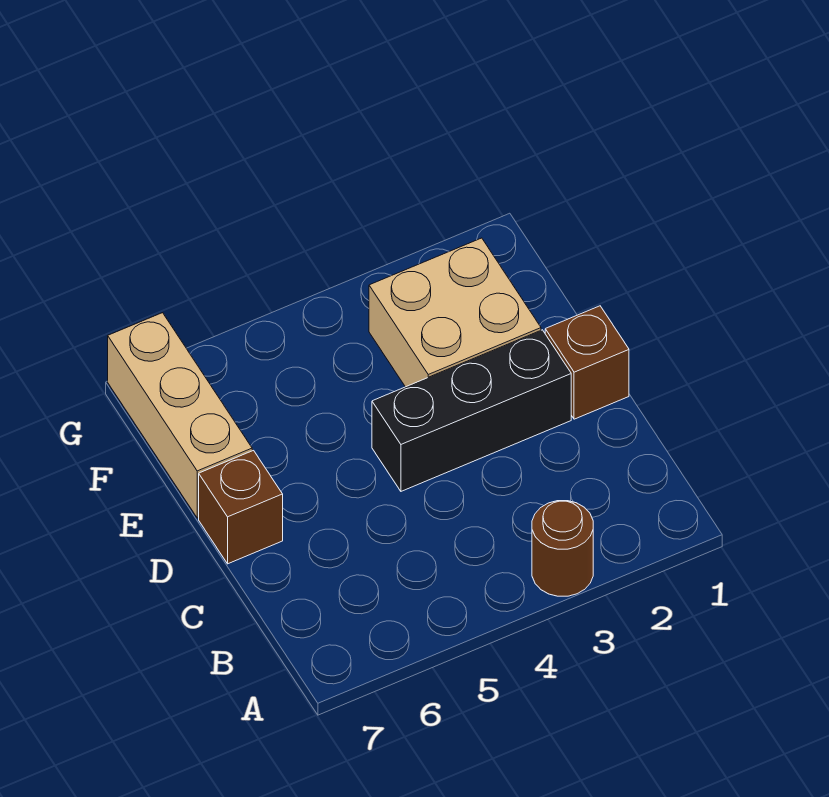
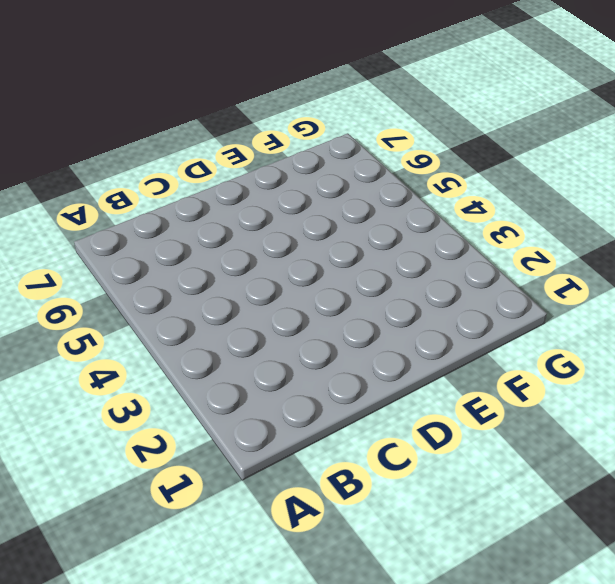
none -> brown 1x1 round brick [532,501,593,596]
none -> brown 1x1 brick [545,306,629,419]

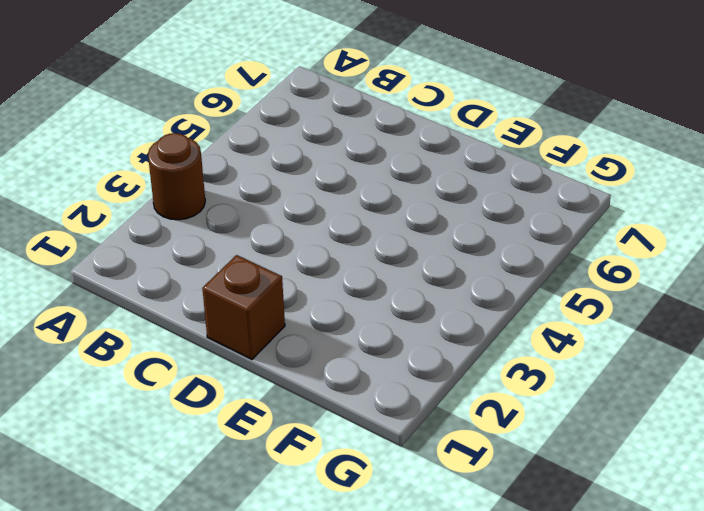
none -> black 1x3 brick [372,330,571,491]
none -> brown 1x1 brick [199,451,283,564]

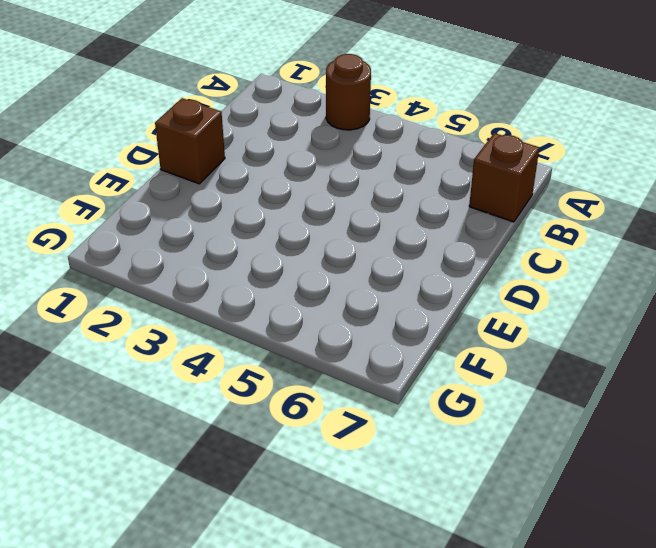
brown 1x1 brick [469,133,539,222] -> brown 1x1 brick moved to [199,451,283,564]
none -> black 1x3 brick [372,330,571,491]
none -> tan 2x2 brick [369,238,541,387]

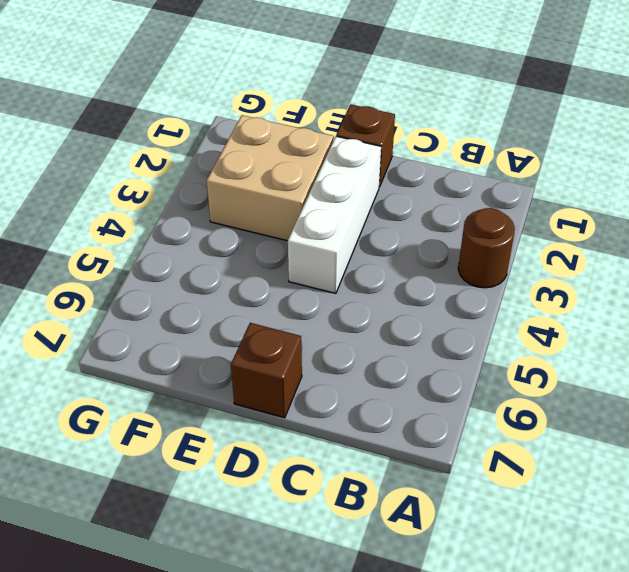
white 1x3 brick [288,136,381,293] -> black 1x3 brick [372,330,571,491]
none -> tan 1x3 brick [108,313,252,518]

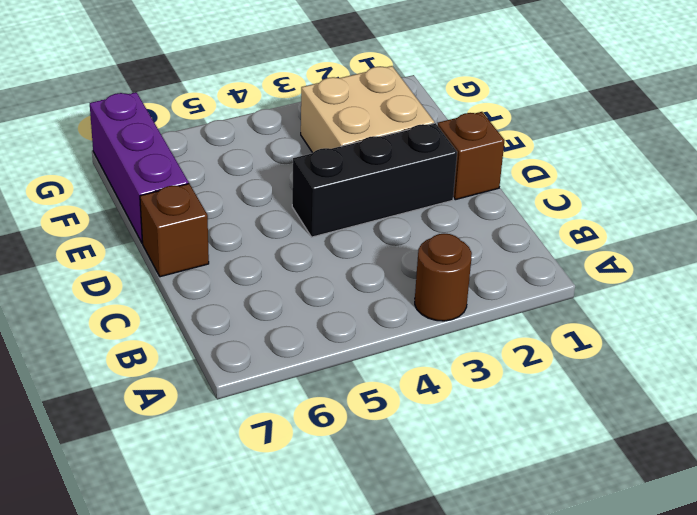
purple 1x3 brick [90,92,189,243] -> tan 1x3 brick [108,313,252,518]

